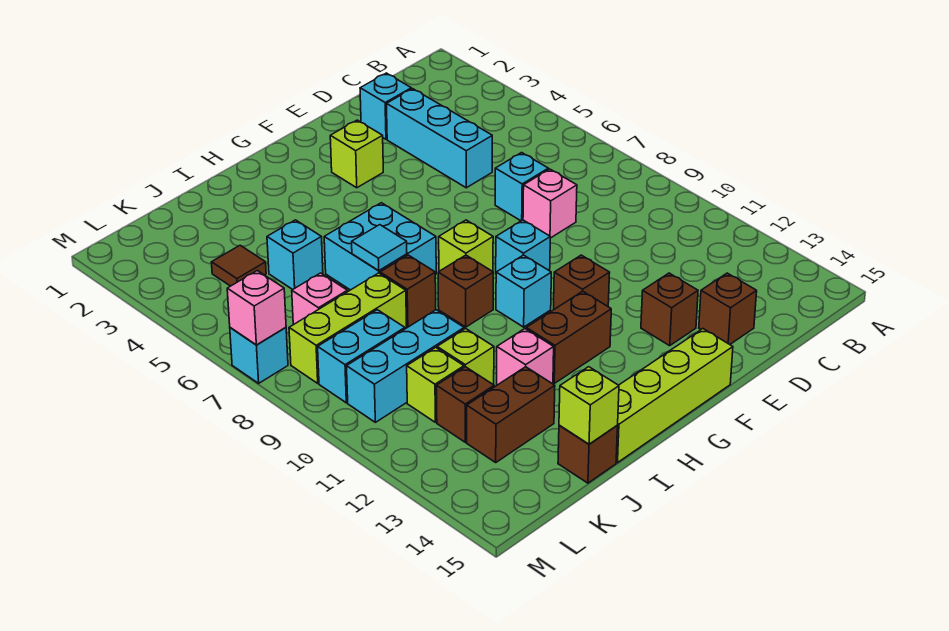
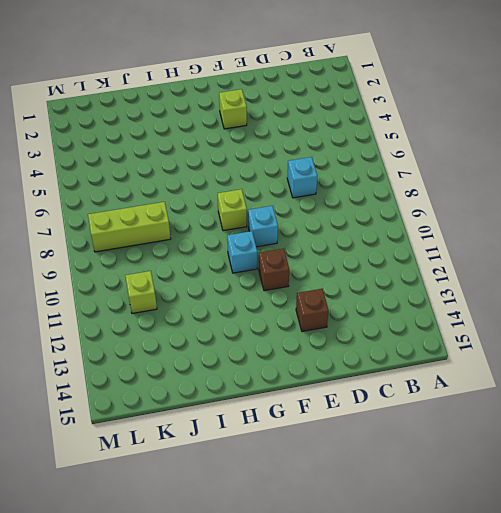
none -> cyan 1x1 brick [360,73,411,139]
none -> cyan 1x3 brick [387,89,492,188]
none -> pink 1x1 brick [523,169,577,238]
none -> brown 1x1 brick [699,273,757,344]

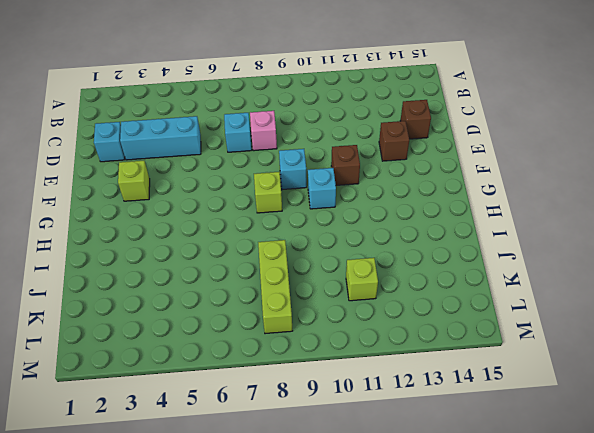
none -> lime 1x4 brick [616,329,733,463]
none -> brown 1x2 brick [526,291,611,383]
none -> cyan 2x2 brick [324,203,436,290]
none -> brown 1x1 brick [438,255,493,327]

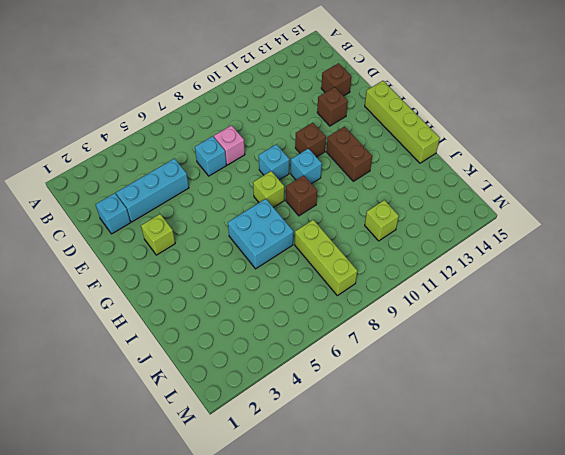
none -> brown 1x1 brick [380,255,436,327]
none -> pink 1x1 brick [497,329,554,385]
none -> cyan 1x1 brick [267,220,323,290]
none -> cyan 1x3 brick [347,310,464,422]

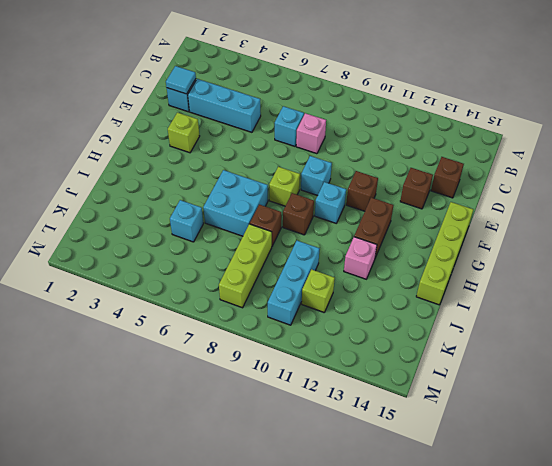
cyan 1x1 tile [166,66,196,94] -> cyan 1x1 tile moved to [352,225,407,271]
none -> lime 1x1 brick [437,329,494,385]
none -> brown 1x2 brick [467,367,555,462]
none -> brown 1x1 brick [558,425,618,483]
none -> brown 1x1 tile [212,245,266,286]

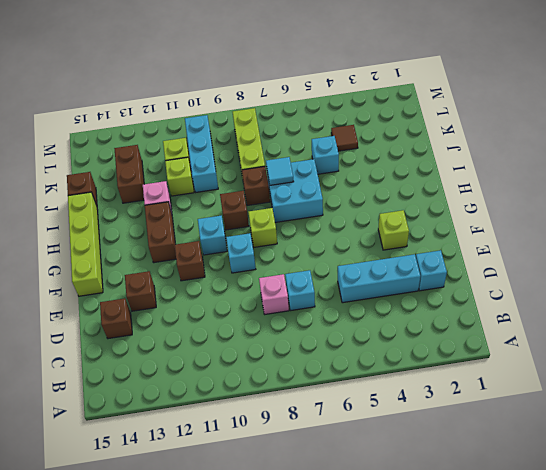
none -> pink 1x1 brick [292,273,347,325]
none -> cyan 1x2 brick [318,310,405,403]
none -> brown 1x1 brick [437,367,494,442]
none -> cyan 1x1 brick [230,327,288,383]

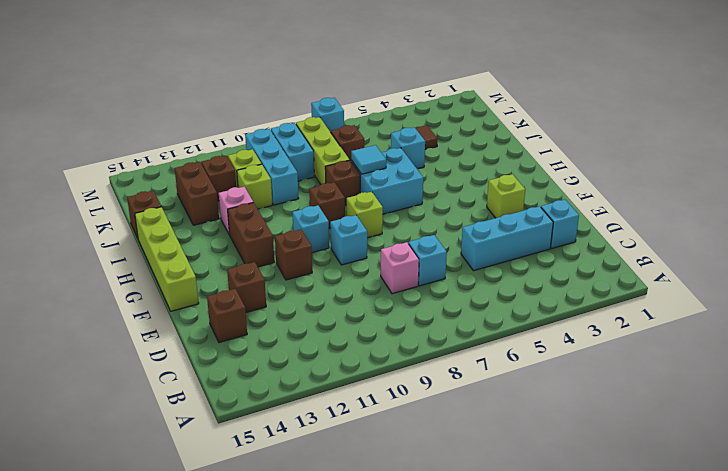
brown 1x1 brick [331,125,364,161] -> pink 1x1 brick [292,273,347,325]
none -> lime 1x1 brick [559,367,619,444]
none -> pink 1x1 brick [227,271,286,345]

